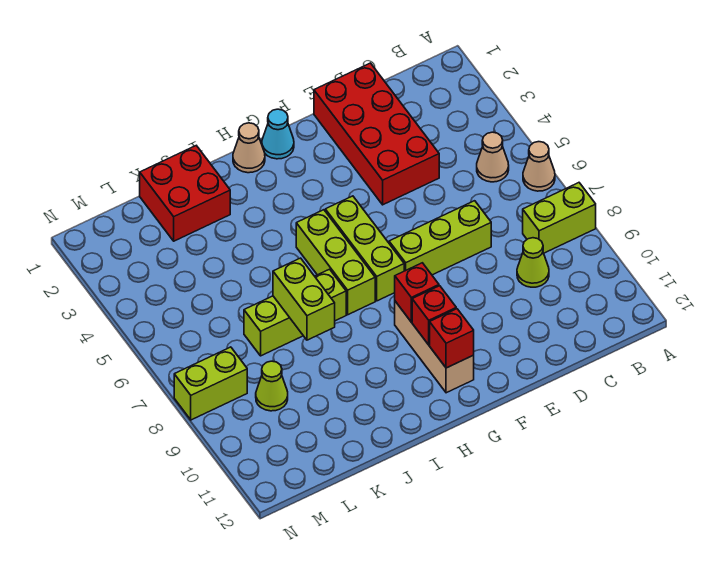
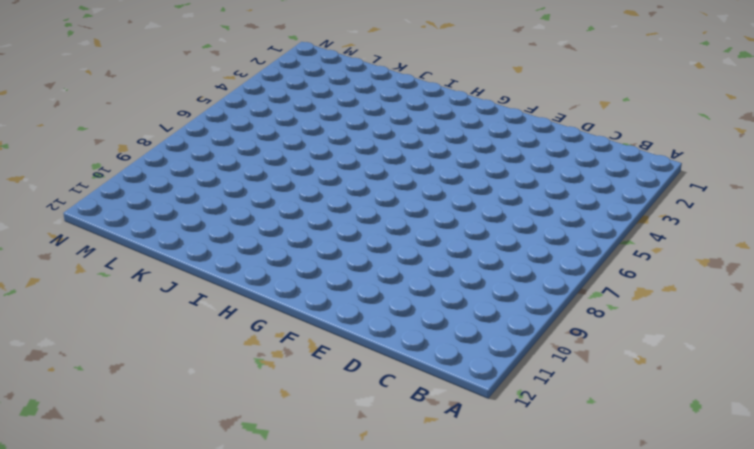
none -> tan 1x1 cone [523,142,555,191]
none -> lime 1x2 brick [523,183,596,253]
none -> tan 1x1 cone [477,132,509,182]

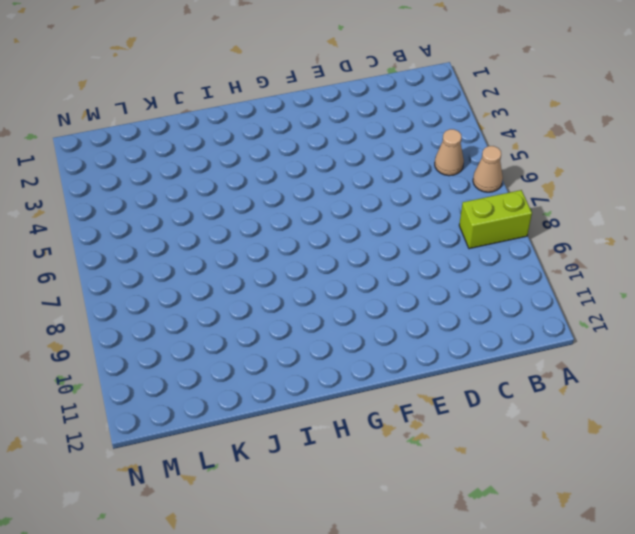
none -> lime 1x1 cone [517,238,549,287]
none -> red 2x4 brick [314,63,439,205]
none -> lime 1x3 brick [389,201,491,275]

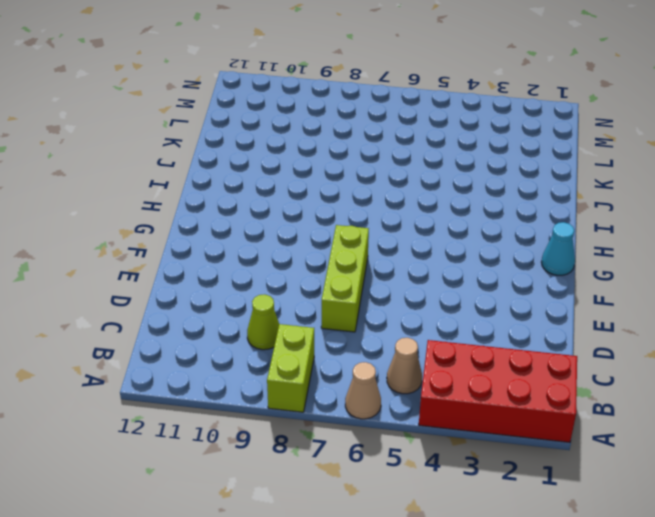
red 2x4 brick [419,340,577,442] -> red 2x4 brick moved to [314,63,439,205]
none -> lime 1x3 brick [325,196,404,301]
none -> tan 1x3 brick [395,301,474,393]
none -> tan 1x1 cone [233,123,265,173]

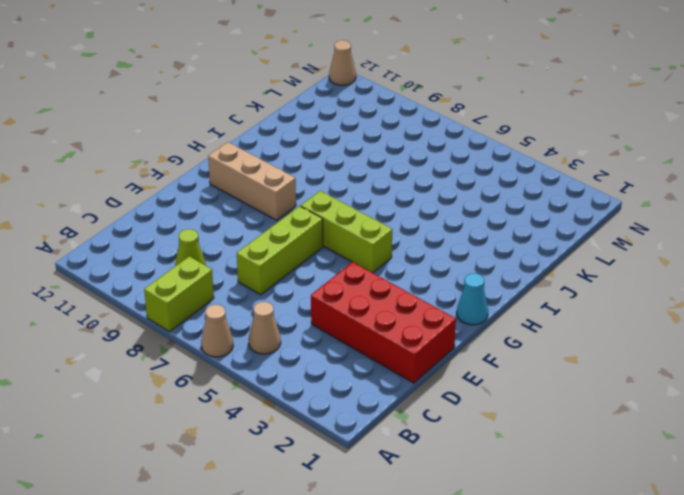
tan 1x1 cone [329,40,356,85] -> tan 1x1 cone moved to [233,123,265,173]
none -> lime 1x3 brick [296,210,375,315]
none -> lime 1x3 brick [244,269,346,356]
none -> red 2x2 brick [140,146,230,241]

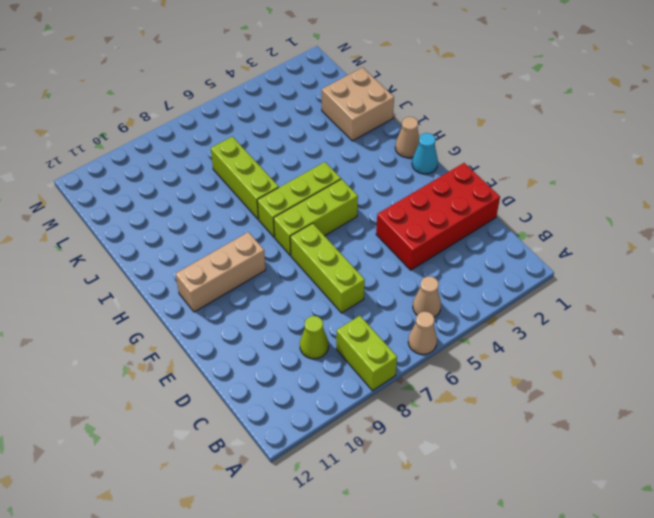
tan 2x2 brick [322,67,394,141] -> red 2x2 brick [140,146,230,241]
none -> lime 1x1 cone [256,361,288,411]
none -> lime 1x2 brick [174,347,247,420]
none -> red 1x1 brick [395,263,439,322]

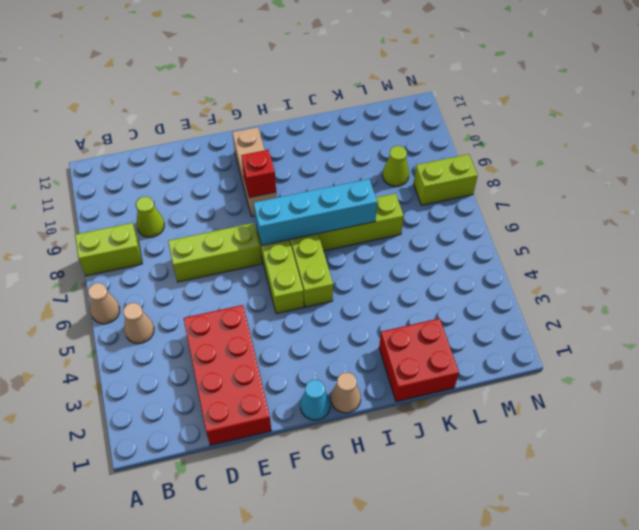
cyan 1x4 brick [254,179,377,245] -> lime 1x2 brick [273,258,335,340]
none -> red 1x1 brick [412,286,456,345]
none -> red 1x1 brick [430,309,474,368]

